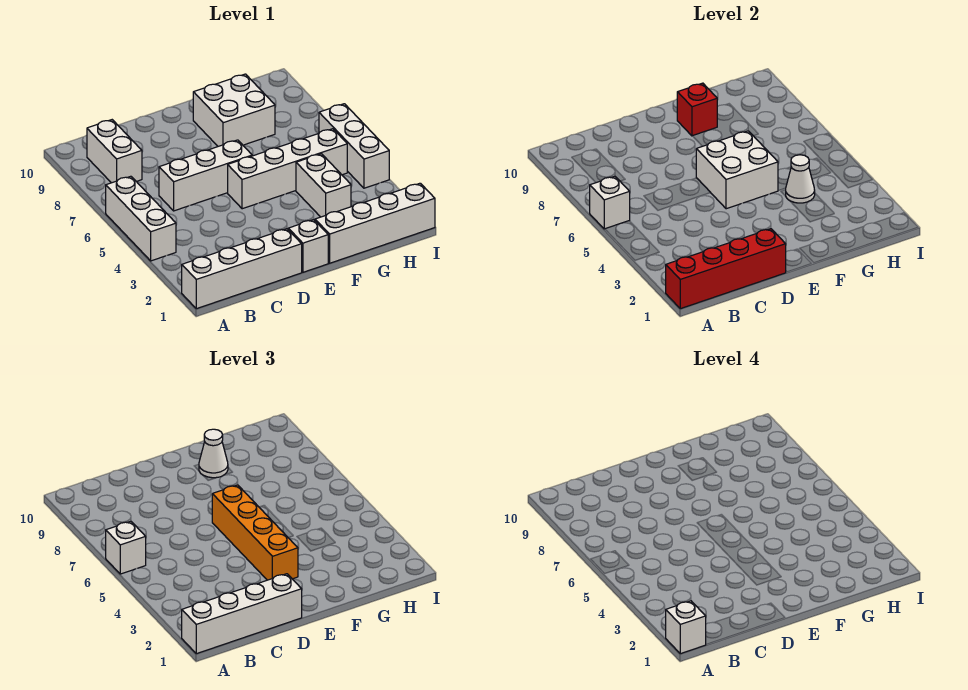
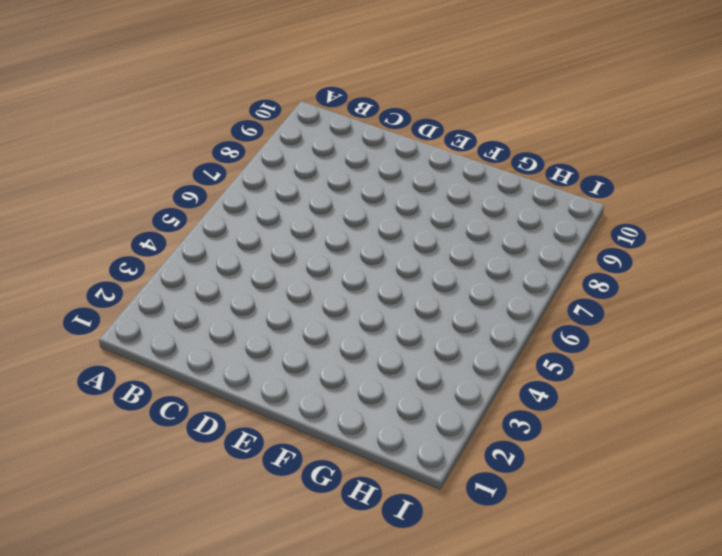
none -> white 1x4 brick [182,229,302,309]
none -> white 1x3 brick [106,176,176,261]
none -> white 1x2 brick [87,120,142,183]

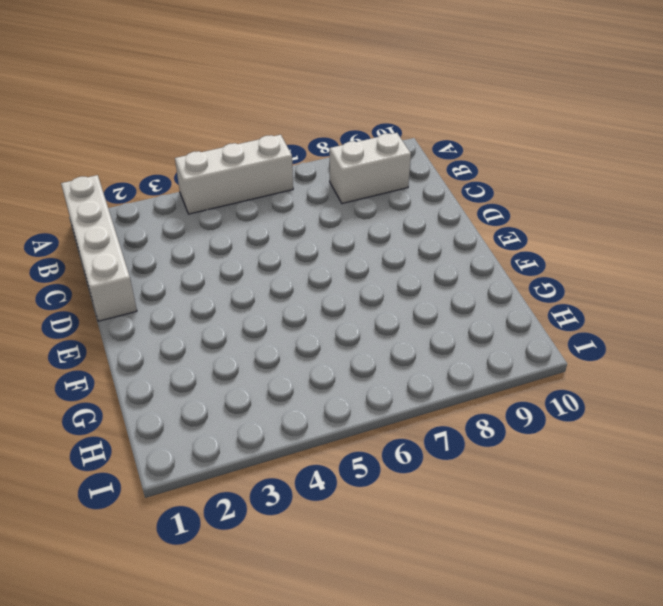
none -> white 1x3 brick [159,140,252,211]
none -> white 1x1 brick [288,220,328,272]
none -> white 1x4 brick [228,129,347,209]

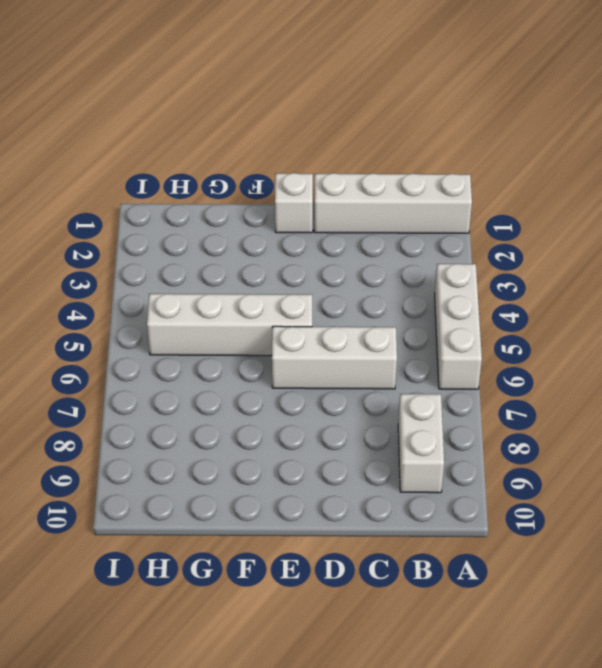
none -> white 1x4 brick [315,183,435,263]
none -> white 2x2 brick [193,74,275,146]
none -> white 1x2 brick [296,154,351,217]

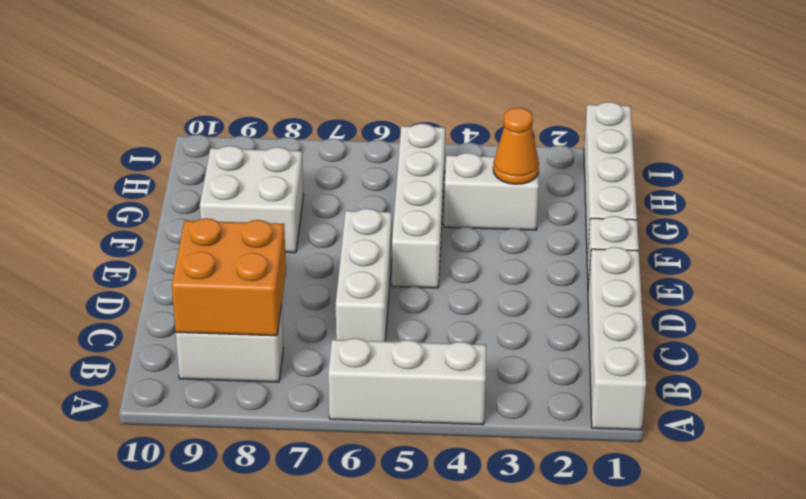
orange 2x2 brick [172,218,286,336] -> none
orange 1x1 cone [493,108,539,184] -> none
none -> white 1x3 brick [319,104,389,188]
none -> red 1x4 brick [666,229,786,309]
none -> white 1x1 brick [590,176,630,229]

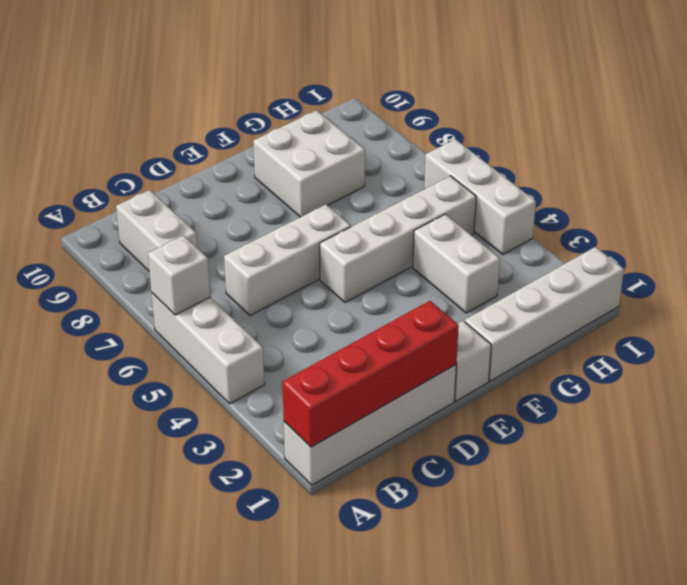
none -> white 2x2 brick [696,131,778,209]
none -> red 1x1 brick [677,83,717,136]
none -> white 1x1 cone [786,155,815,203]

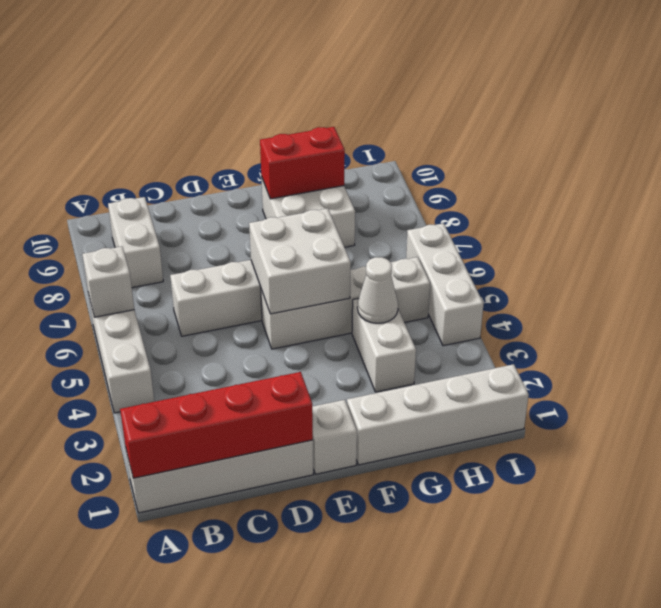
red 1x2 brick [260,127,345,199] -> red 1x1 brick [677,83,717,136]
none -> white 1x4 brick [182,574,302,654]
none -> white 1x1 brick [106,521,146,574]
none -> orange 1x4 brick [212,485,298,580]

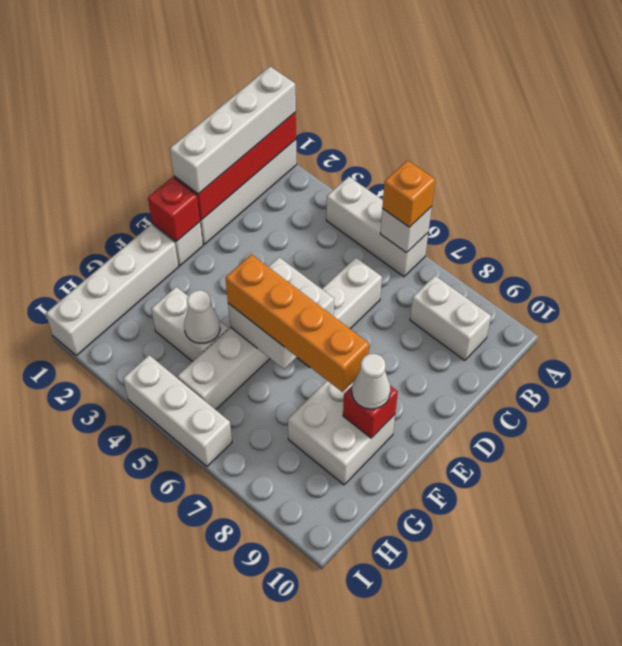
orange 1x1 brick [382,160,435,227] -> white 1x1 brick [106,521,146,574]
red 1x1 brick [148,177,200,242] -> none
orange 1x4 brick [225,254,369,392] -> orange 1x4 brick moved to [212,485,298,580]
none -> white 1x1 brick [666,601,706,654]

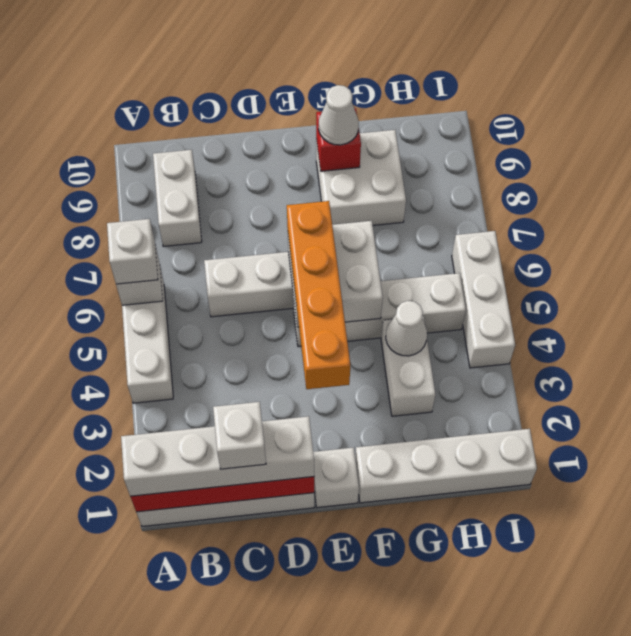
white 1x1 brick [213,402,266,469] -> white 1x1 brick moved to [666,601,706,654]

